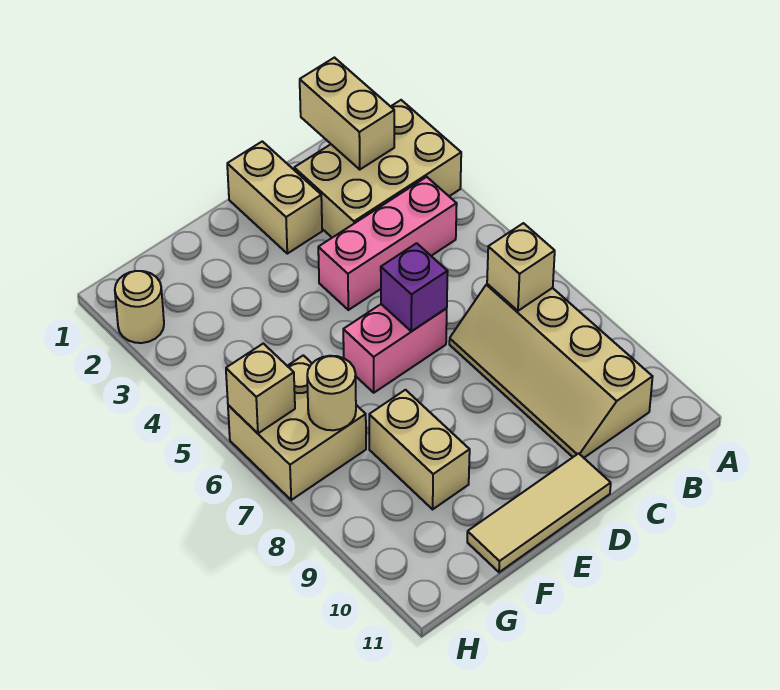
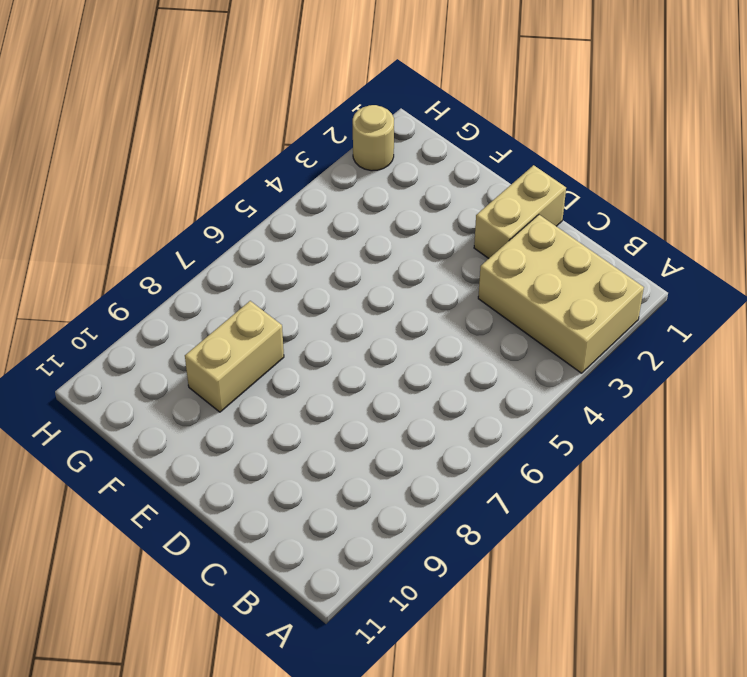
none -> pink 1x3 brick [318,177,457,310]
none -> tan 2x4 slope [449,284,653,458]
none -> pink 1x2 brick [343,304,447,393]

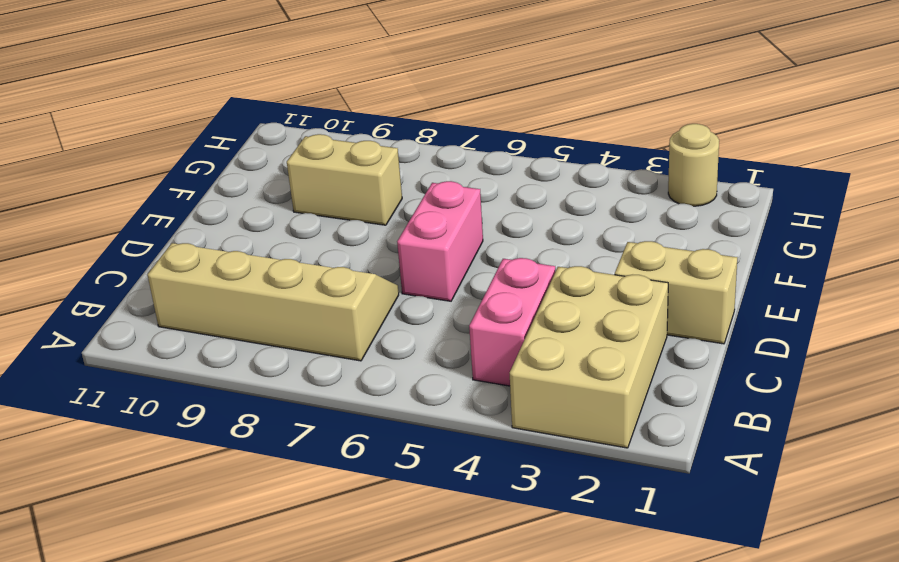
pink 1x2 brick [469,258,555,386] -> pink 1x3 brick [318,177,457,310]
none -> tan 1x3 tile [467,453,611,572]
none -> tan 2x2 brick [228,355,366,500]
none -> tan 1x2 brick [300,58,394,169]

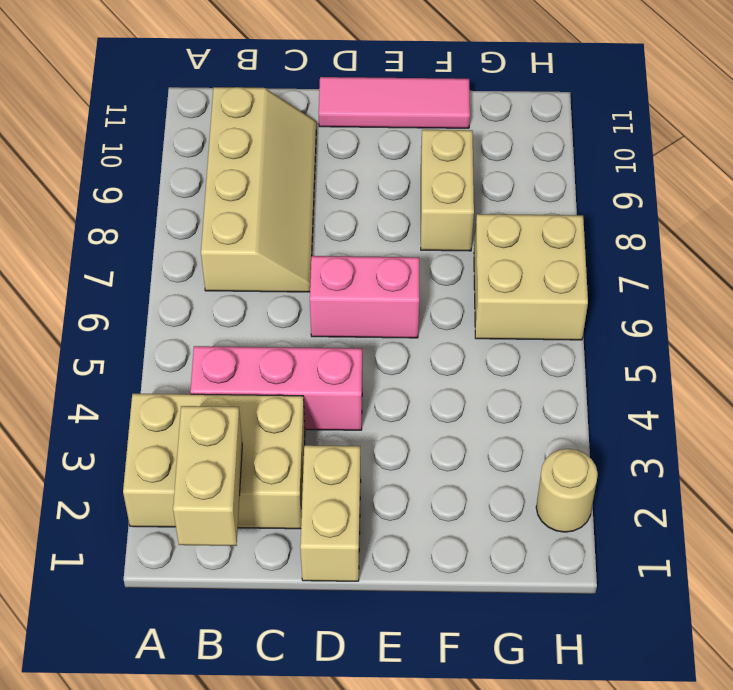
pink 1x3 tile [319,77,470,128] -> tan 1x3 tile [467,453,611,572]
none -> tan 1x1 brick [487,223,555,311]
none -> purple 1x1 brick [381,243,448,331]
none -> tan 1x1 round brick [307,356,356,430]

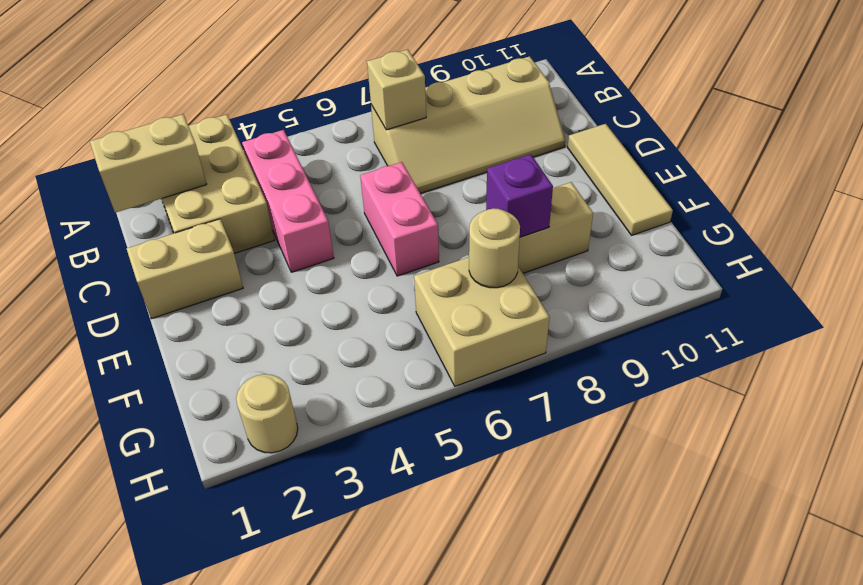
purple 1x1 brick [486,154,553,237] -> purple 1x1 brick moved to [381,243,448,331]
none -> tan 1x1 brick [226,344,295,433]

